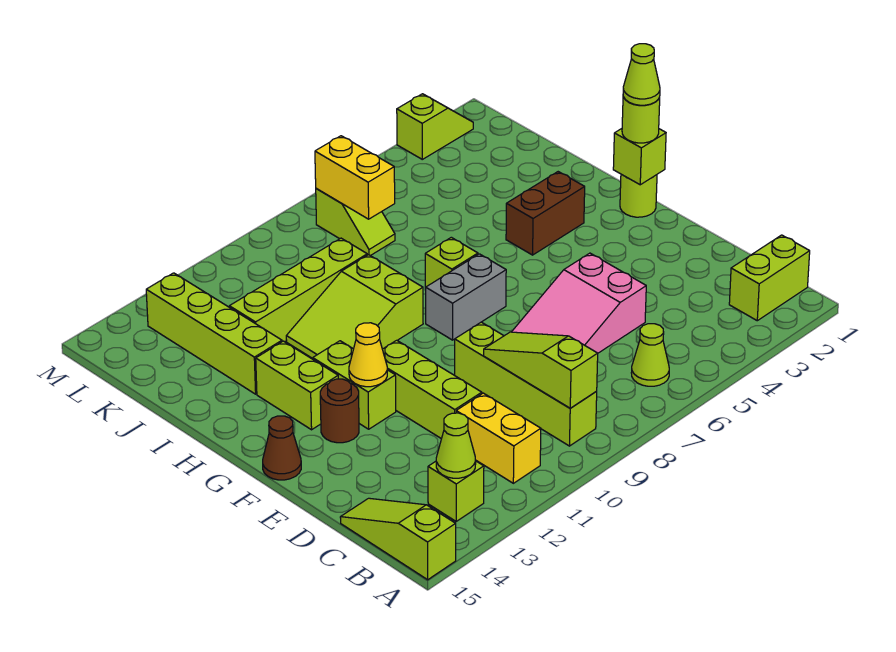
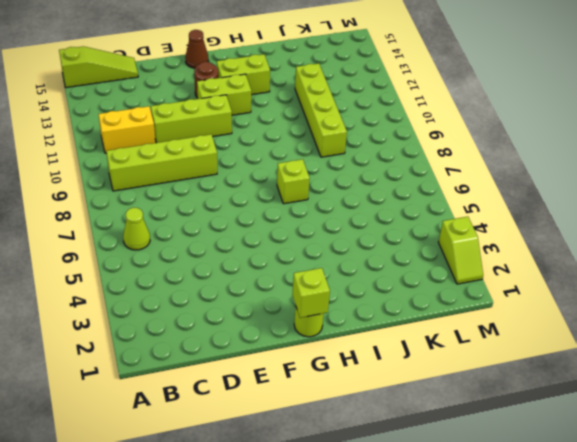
none -> lime 1x2 brick [729,235,810,321]
none -> lime 1x1 brick [428,461,484,521]
none -> pink 2x3 slope [512,253,646,353]

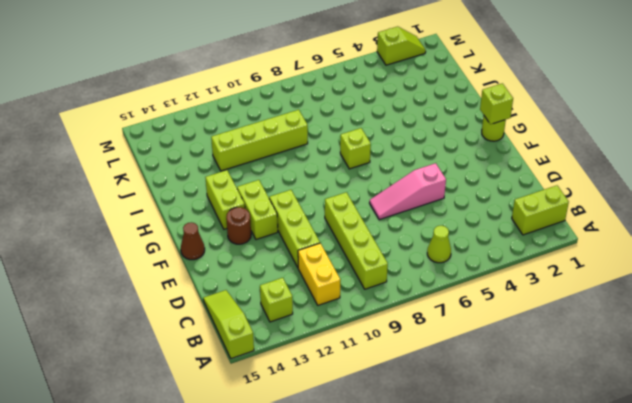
pink 1x3 slope [370,163,446,220] -> pink 2x3 slope [512,253,646,353]
none -> grey 1x2 brick [426,254,506,340]
none -> brown 1x2 brick [506,172,585,255]
none -> lime 2x3 slope [286,255,423,359]

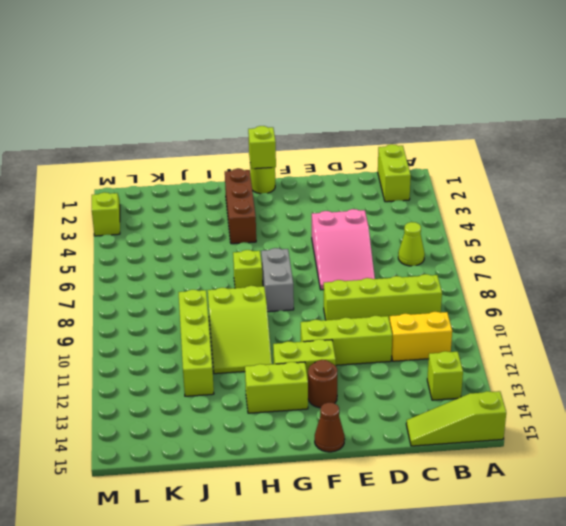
brown 1x3 brick [225,169,256,244] -> brown 1x2 brick [506,172,585,255]
none -> lime 1x4 brick [146,273,282,394]
none -> lime 1x2 slope [316,189,395,256]
none -> lime 1x3 slope [484,332,598,408]

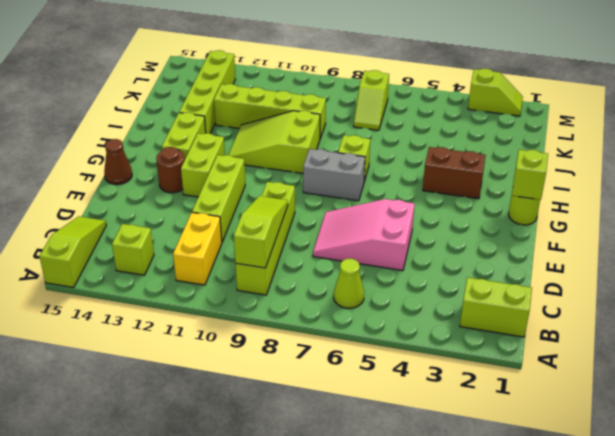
none -> lime 1x1 cone [436,413,476,478]
none -> yellow 1x1 cone [349,323,387,387]
none -> yellow 1x2 brick [315,136,395,219]

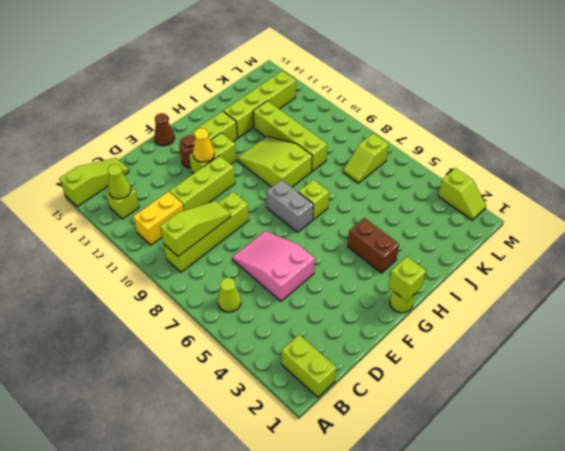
none -> yellow 1x2 brick [315,136,395,219]
none -> lime 1x1 round brick [622,97,660,143]
none -> lime 1x1 cone [623,44,660,105]

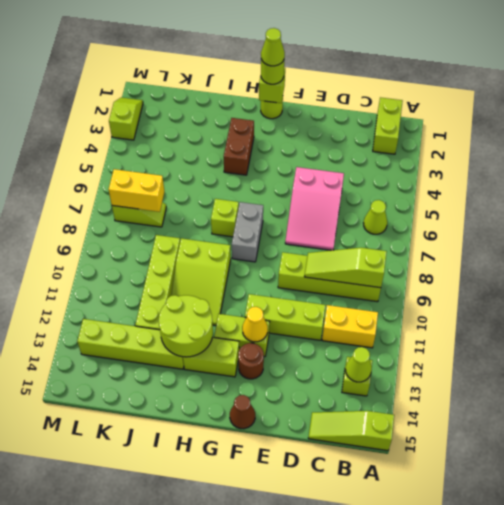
lime 2x2 round brick [159,295,213,357] -> none

